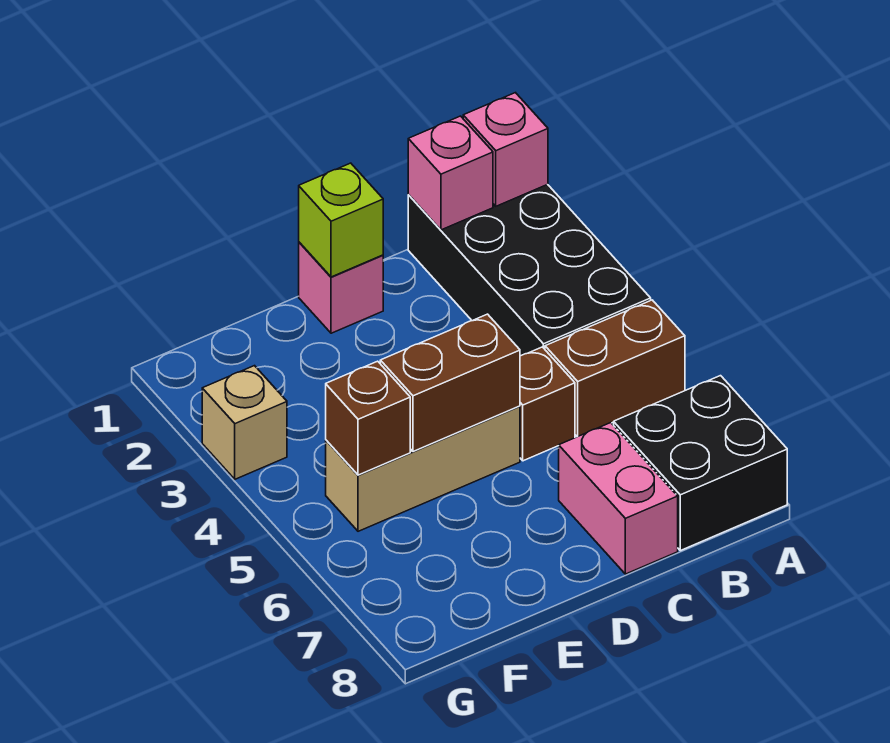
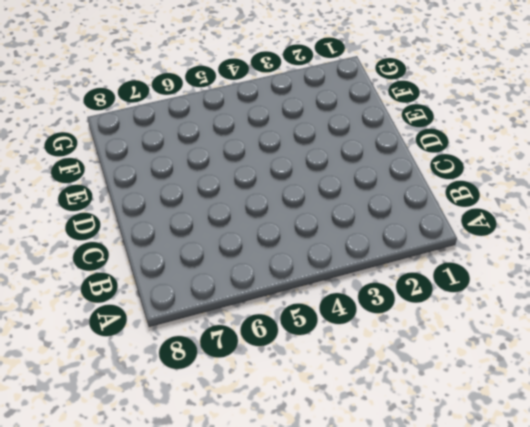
none -> black 2x4 brick [408,184,651,356]
none -> brown 1x2 brick [545,300,685,437]
none -> black 2x2 brick [614,376,787,551]

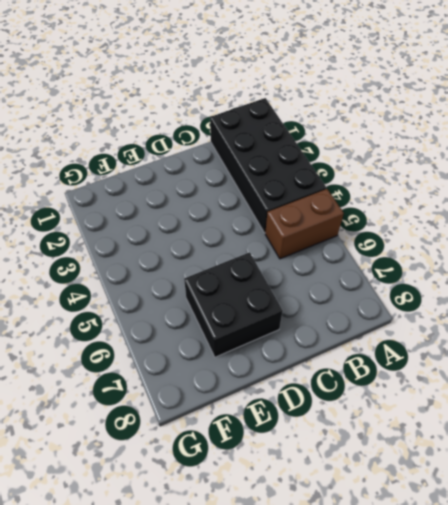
black 2x2 brick [184,252,283,357] -> black 2x2 brick moved to [614,376,787,551]
none -> brown 1x1 brick [520,347,575,461]
none -> pink 1x2 brick [559,423,678,574]
none -> pink 1x1 brick [299,242,383,333]

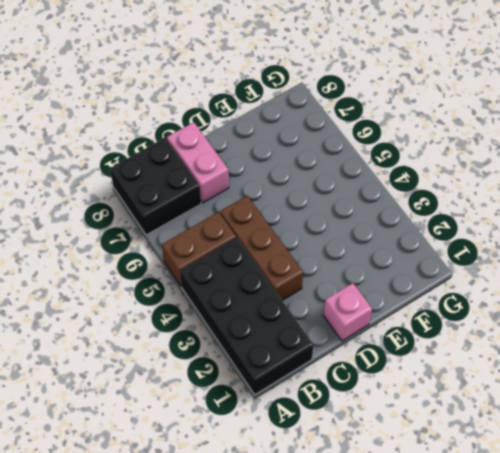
brown 1x3 brick [220,196,303,300] -> brown 1x1 brick [520,347,575,461]
none -> tan 1x3 brick [326,406,520,531]
none -> tan 1x1 brick [202,366,287,479]
none -> pink 1x1 brick [463,93,548,206]

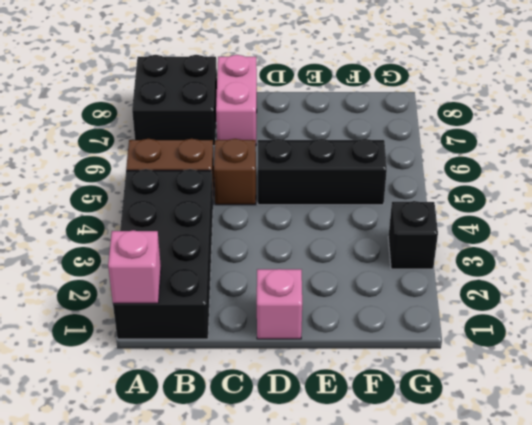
black 1x3 brick [258,139,387,205] -> tan 1x3 brick [326,406,520,531]
black 1x1 brick [388,201,438,269] -> tan 1x1 brick [202,366,287,479]
none -> pink 1x1 brick [408,116,493,230]
none -> lime 1x1 brick [299,163,383,277]
none -> brown 1x2 brick [380,314,520,452]

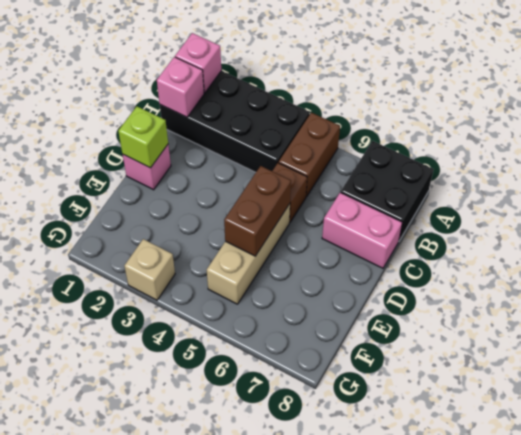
none -> brown 1x1 brick [326,361,410,475]

